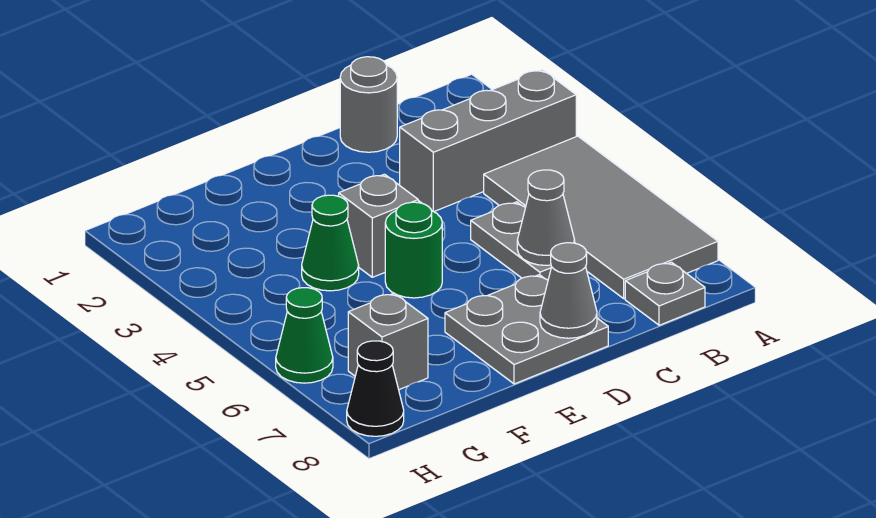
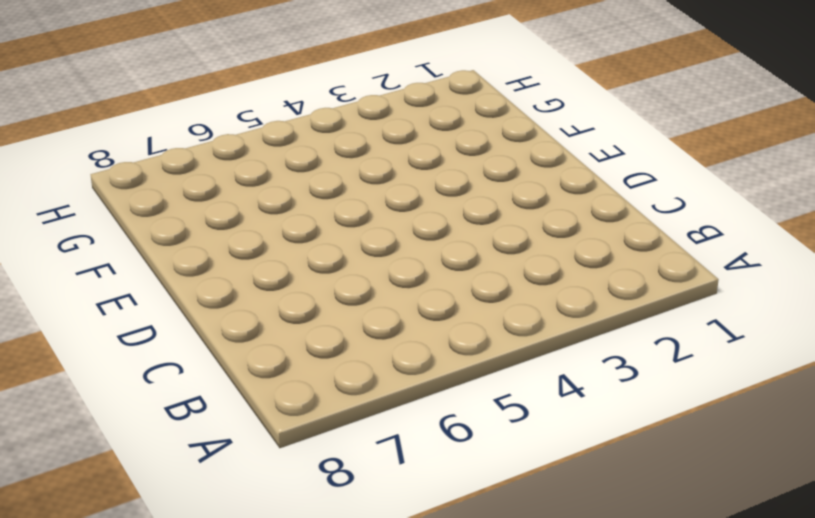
none -> grey 1x3 brick [400,70,576,212]
none -> grey 2x4 tile [484,136,718,299]
none -> grey 1x1 plate [625,262,705,325]

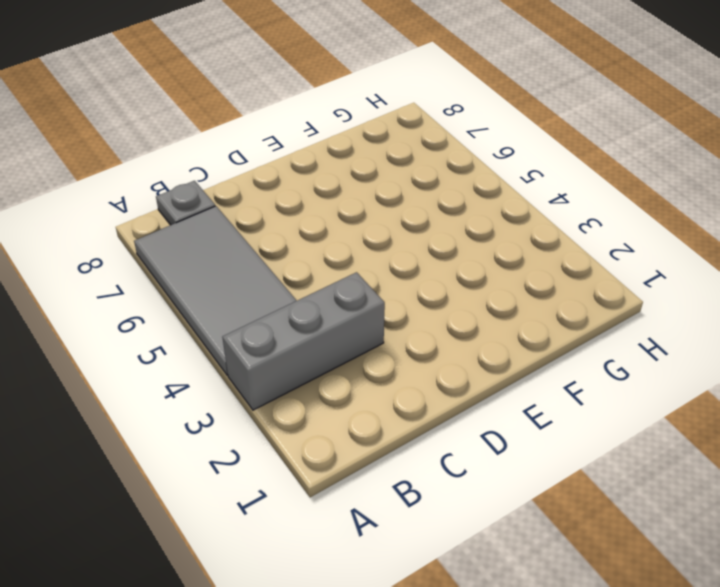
none -> grey 1x1 round brick [340,57,397,152]
none -> grey 1x2 plate [471,202,551,280]
none -> grey 2x2 plate [445,275,608,384]

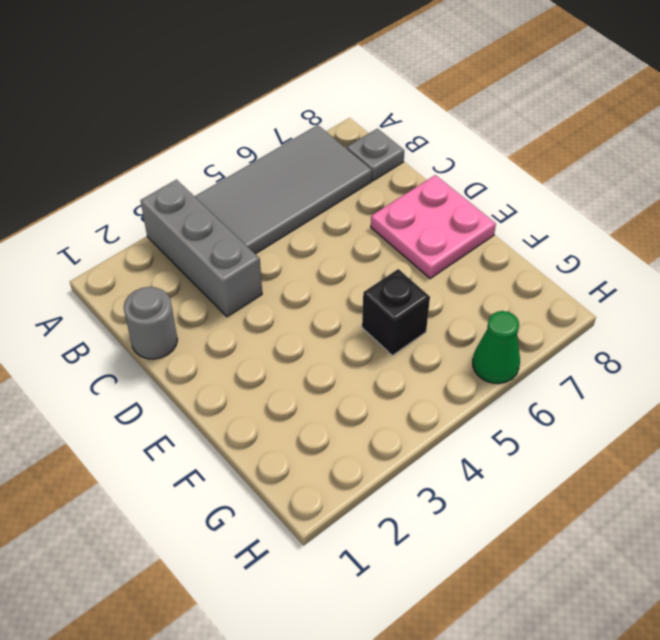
pink 2x2 plate [371,175,496,279] -> grey 2x2 plate [445,275,608,384]
black 1x1 brick [362,269,430,355] -> none
none -> grey 1x2 plate [471,202,551,280]
none -> grey 1x1 brick [339,174,418,277]
none -> green 1x1 round brick [385,202,442,298]

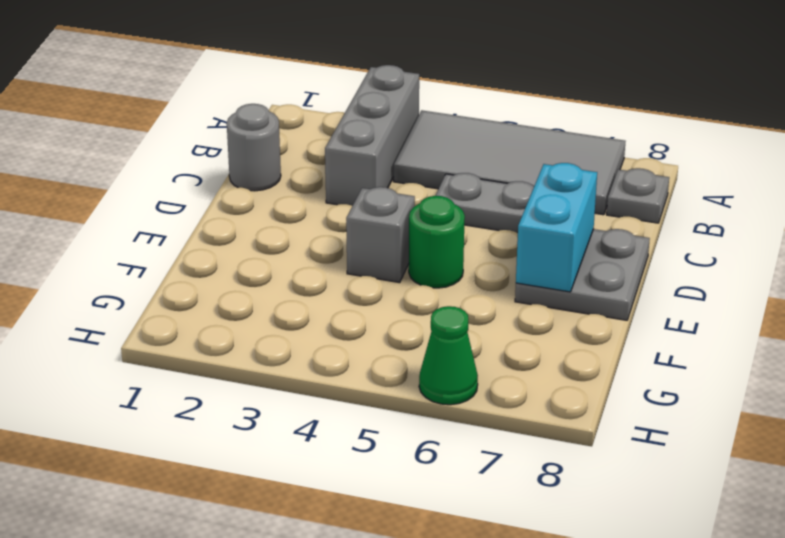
cyan 1x2 brick [516,163,597,292] -> none
none -> green 1x1 cone [302,195,359,291]
none -> grey 1x1 brick [348,293,428,389]
none -> black 1x1 cone [347,341,404,436]

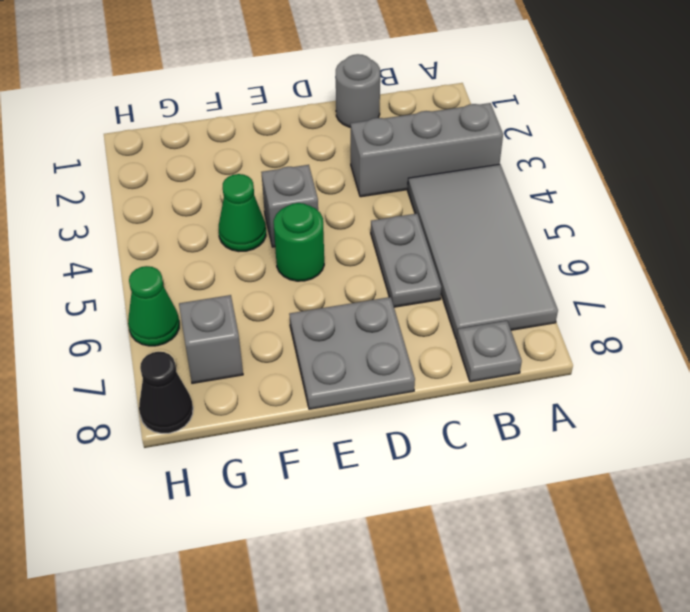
none -> grey 1x1 cone [517,170,575,265]
none -> grey 1x1 cone [540,243,597,338]

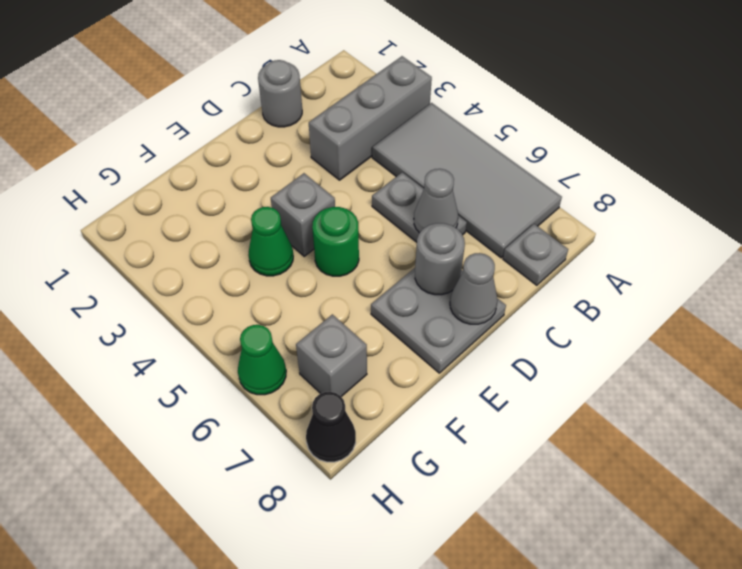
grey 1x1 round brick [415,223,465,295] -> none

